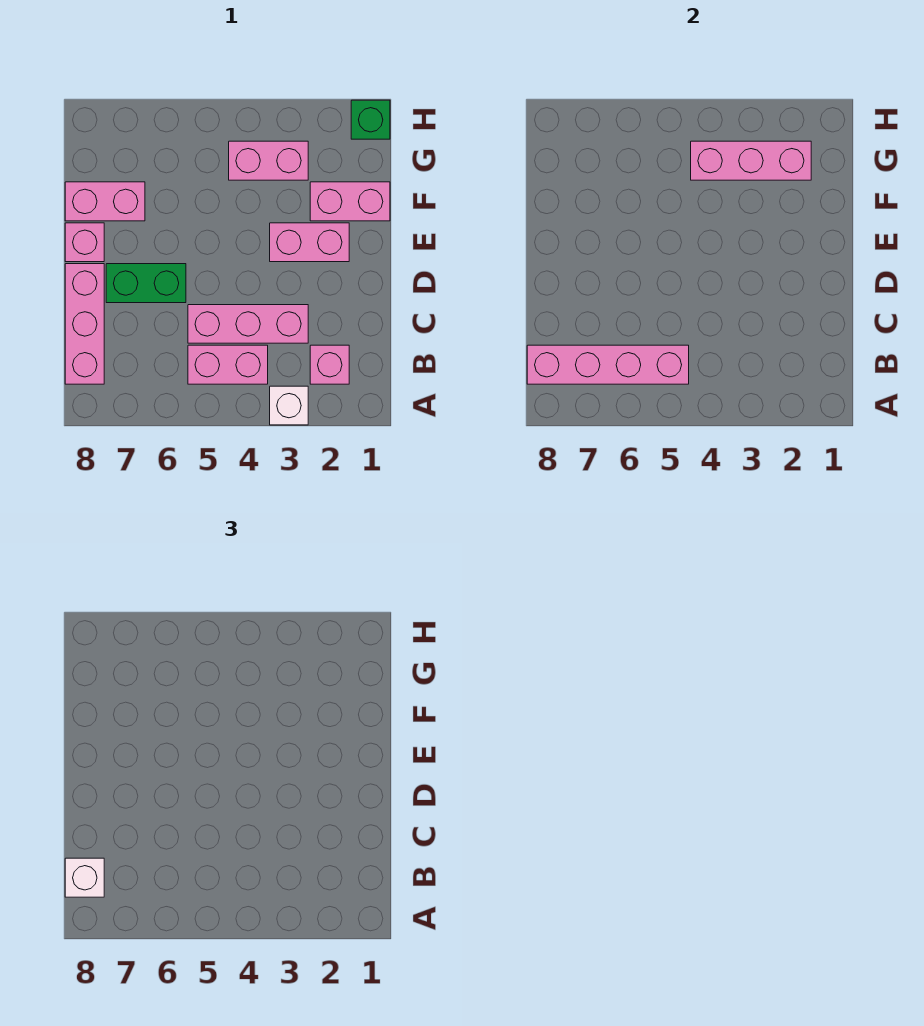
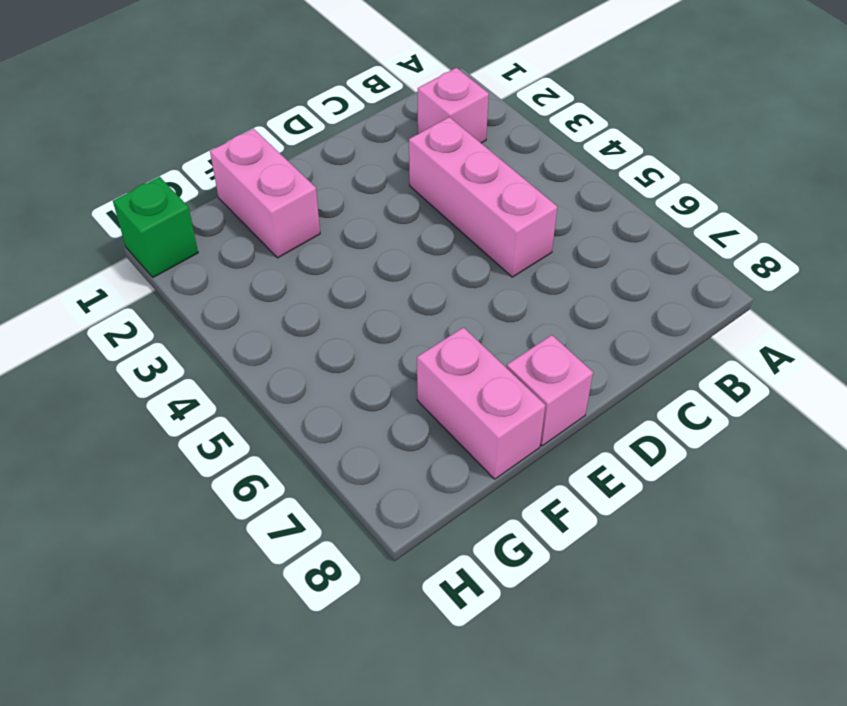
none -> white 1x1 brick [270,386,308,425]
none -> pink 1x2 brick [188,345,268,384]
none -> pink 1x3 brick [65,264,104,384]

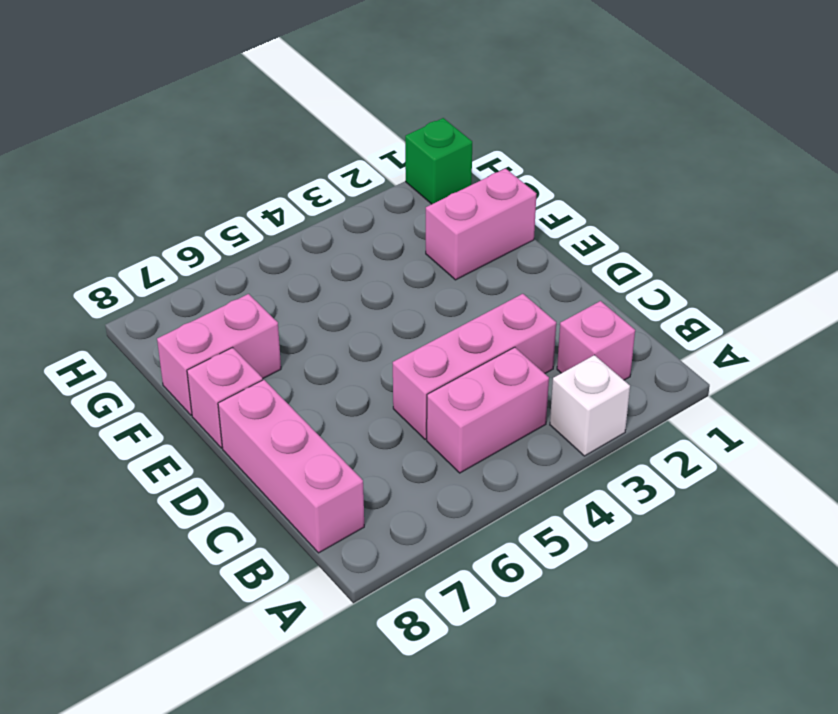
none -> green 1x2 brick [106,264,186,303]
none -> pink 1x2 brick [270,223,349,262]
none -> pink 1x2 brick [229,141,308,180]

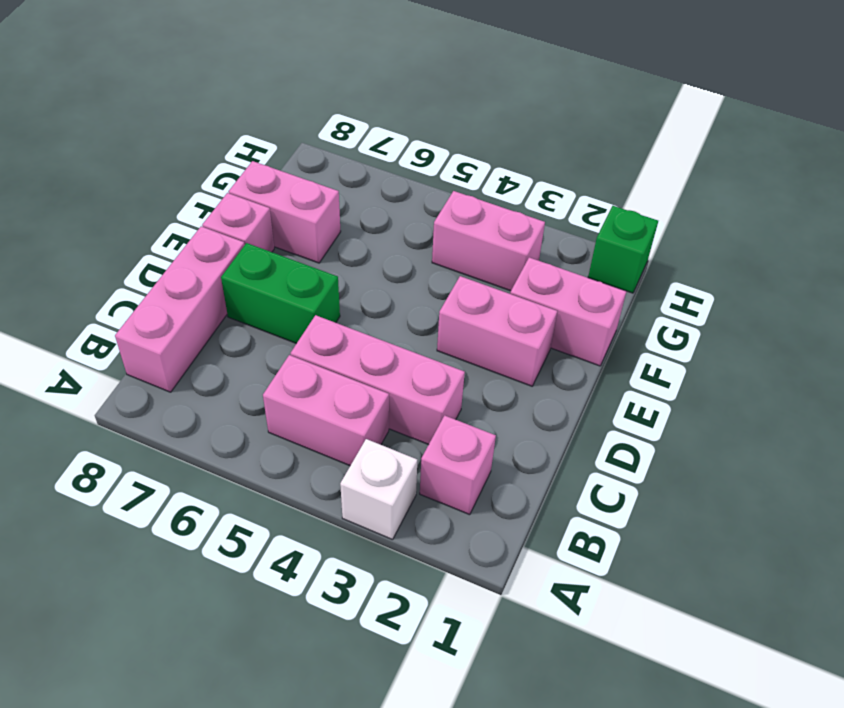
none -> pink 1x4 brick [527,345,689,384]
none -> pink 1x3 brick [691,141,811,180]
none -> white 1x1 brick [65,858,104,897]

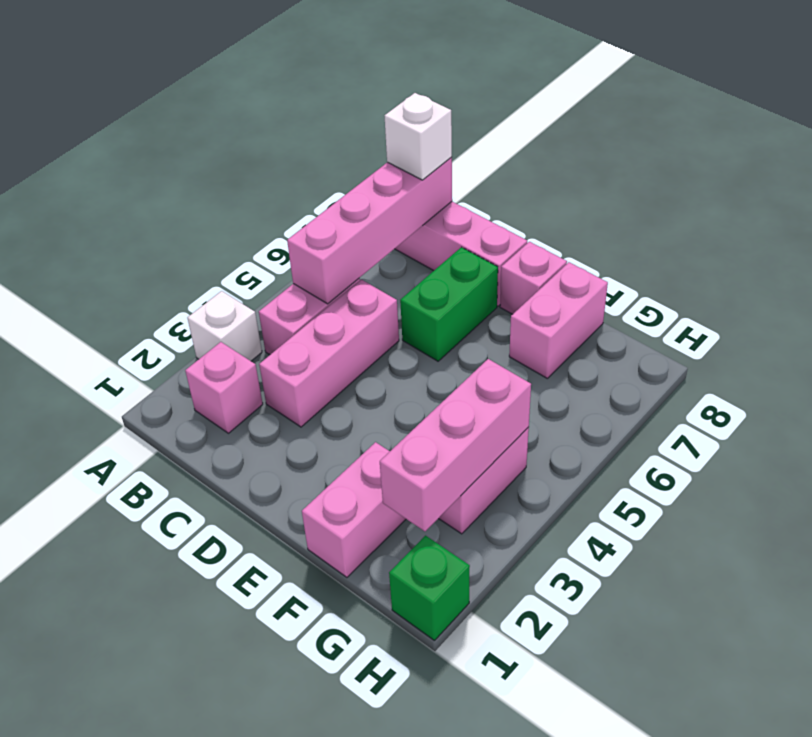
none -> pink 1x2 brick [270,223,349,262]

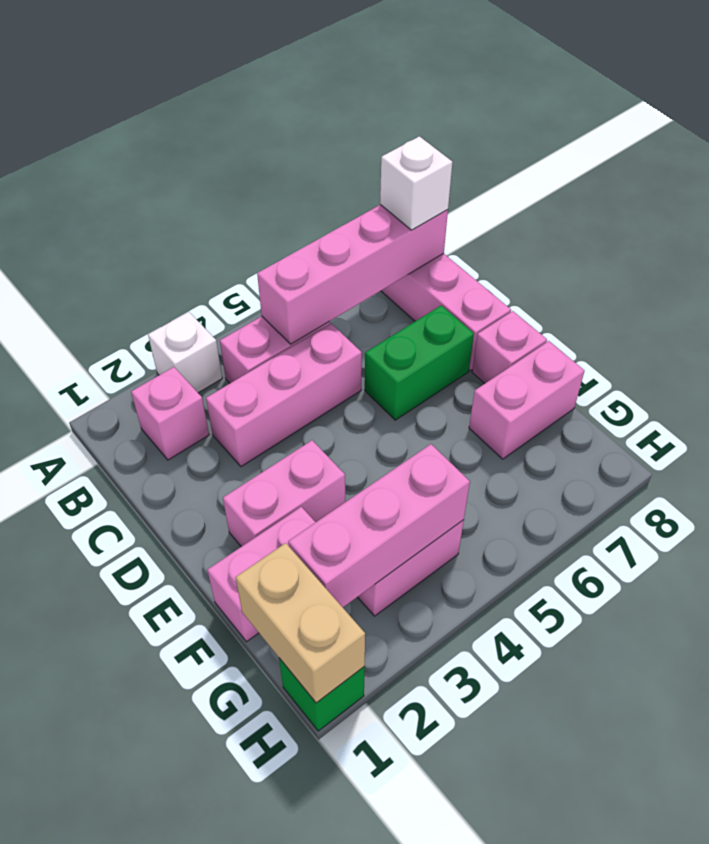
tan 1x2 brick [236,543,365,703] -> none

